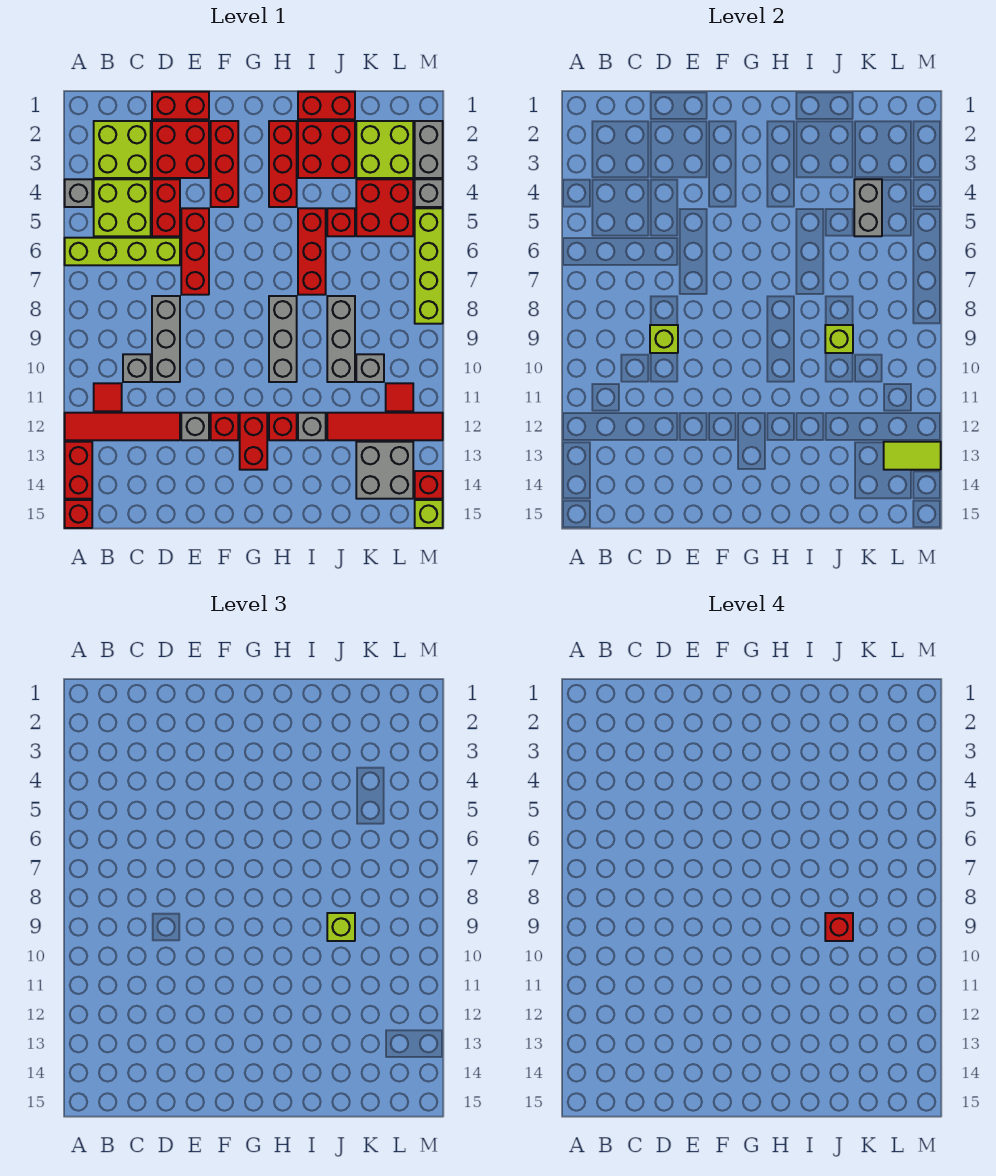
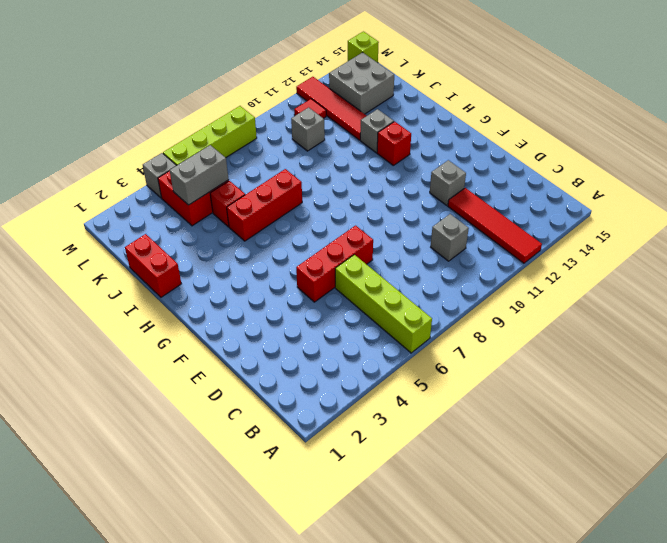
none -> grey 1x1 brick [65,179,92,207]
none -> red 1x2 brick [65,442,92,499]
none -> red 1x1 brick [65,500,92,528]
none -> lime 2x2 brick [94,121,151,178]

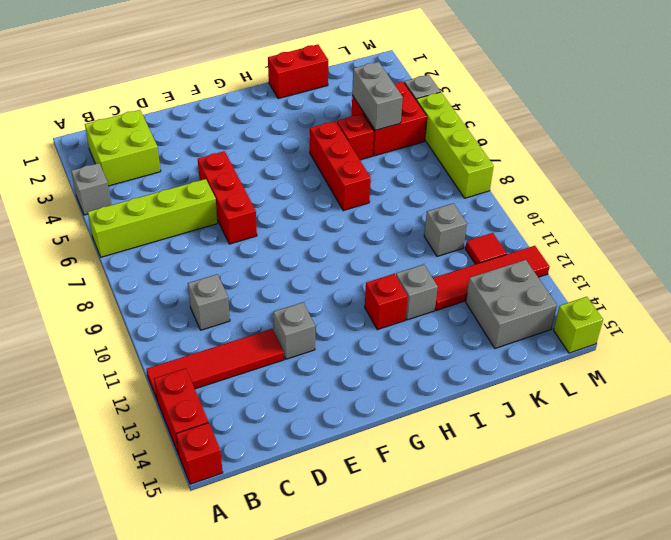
none -> lime 2x2 brick [94,179,151,236]
none -> red 1x1 tile [94,383,122,411]
none -> red 1x2 brick [152,92,209,119]
none -> red 2x2 brick [152,121,209,178]

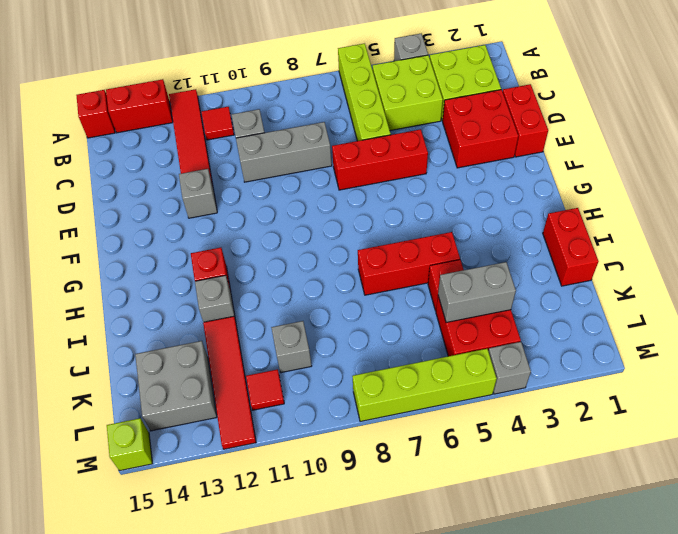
none -> red 1x2 brick [152,179,180,236]
none -> red 1x3 brick [211,121,238,207]
none -> red 1x1 brick [211,413,238,440]
none -> red 1x2 brick [240,413,267,470]

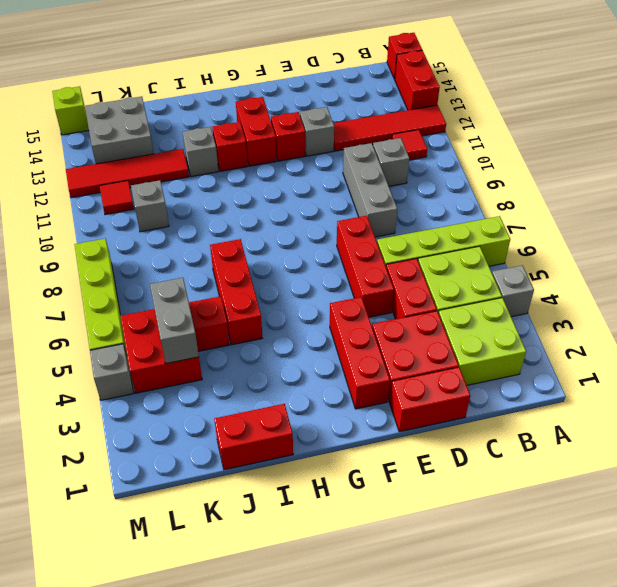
none -> red 1x3 brick [269,121,297,207]
none -> grey 1x3 brick [269,296,297,382]
none -> red 2x2 brick [298,121,355,178]
none -> grey 1x3 brick [327,296,355,382]

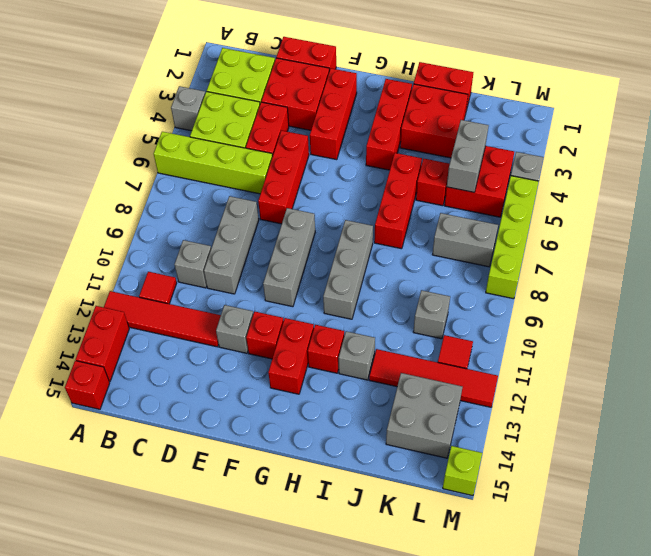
grey 1x3 brick [263,208,315,307] -> grey 1x3 brick moved to [327,296,355,382]
grey 1x2 brick [432,213,498,267] -> grey 1x2 brick turned to [415,121,443,178]
none -> lime 2x2 brick [356,121,413,178]
none -> red 1x1 brick [415,471,443,499]
none -> lime 1x1 brick [650,325,678,353]
none -> lime 1x1 brick [825,325,853,353]

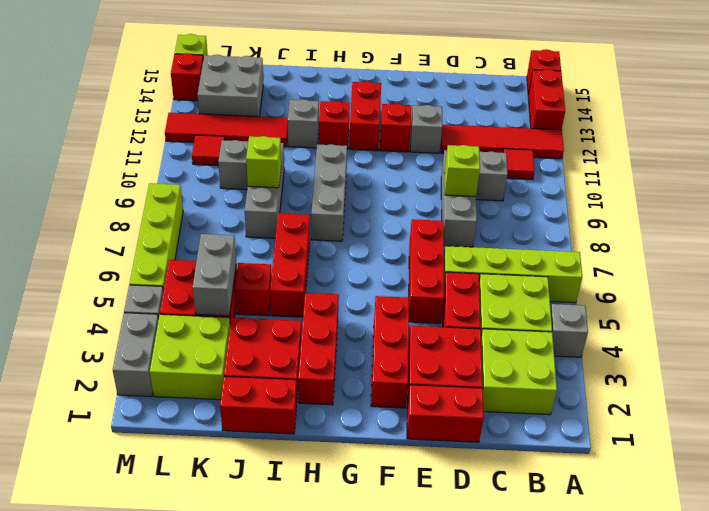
none -> lime 1x2 tile [884,442,941,470]
none -> lime 1x1 brick [327,913,355,941]
none -> red 1x1 brick [825,913,853,941]

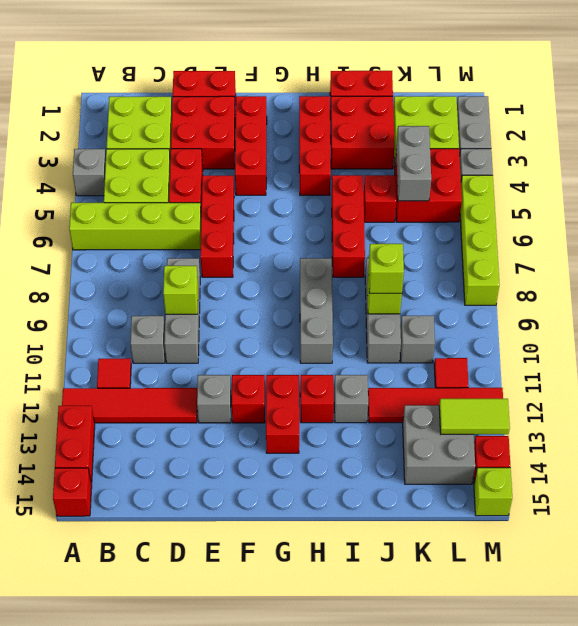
none -> red 1x1 brick [825,913,853,941]

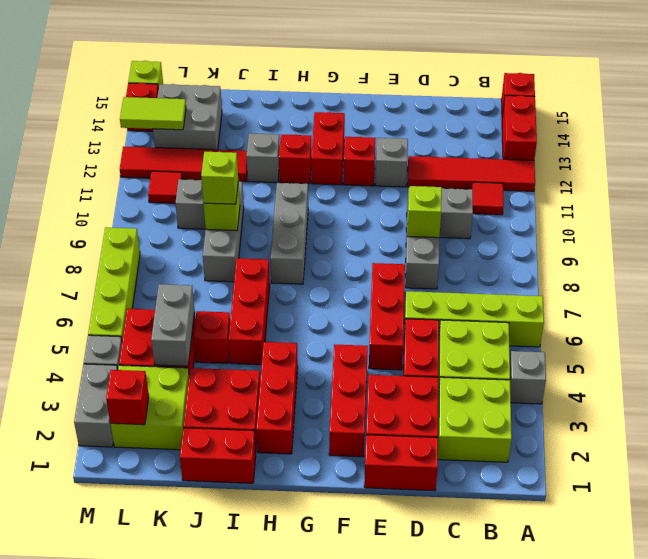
red 1x1 brick [106,370,149,425] -> red 1x1 brick moved to [825,913,853,941]

